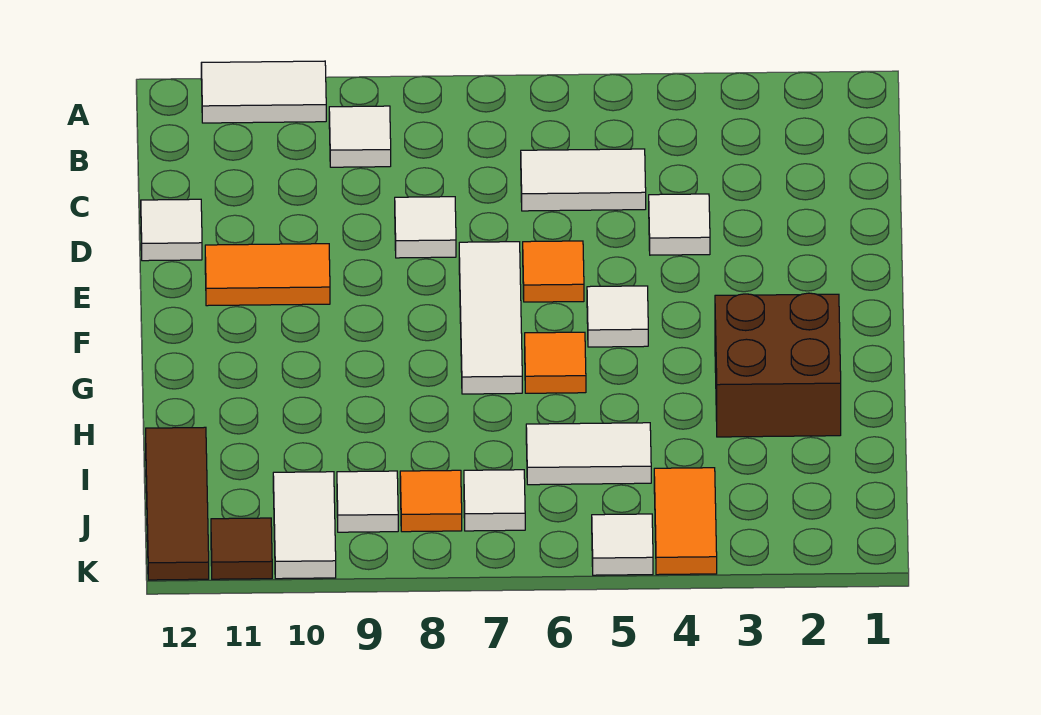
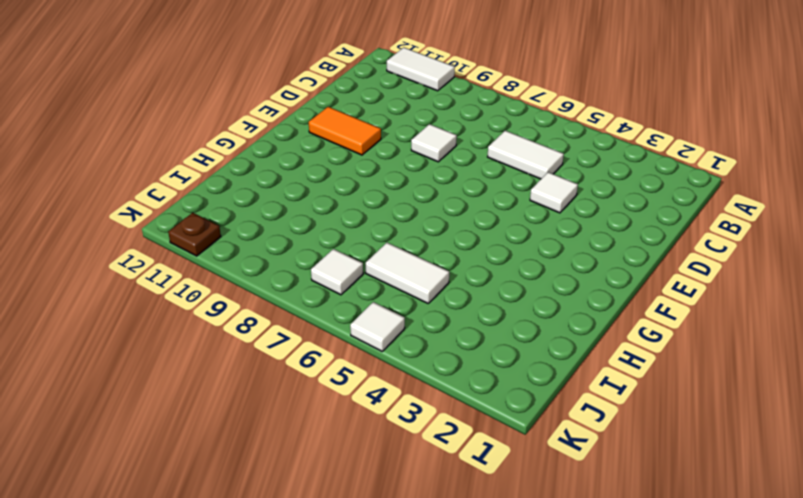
brown 1x1 plate [168,213,221,256] -> brown 1x1 tile [211,518,272,579]
none -> white 1x1 tile [329,106,391,167]
none -> white 1x1 tile [141,199,202,261]
none -> orange 1x1 tile [523,241,584,302]

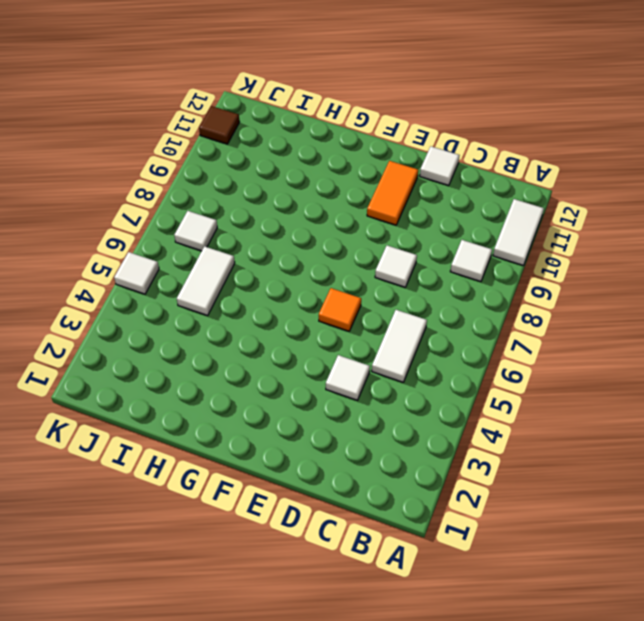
none -> white 1x3 tile [459,242,522,394]
none -> white 1x1 tile [587,286,648,347]
none -> brown 2x2 brick [715,293,841,437]

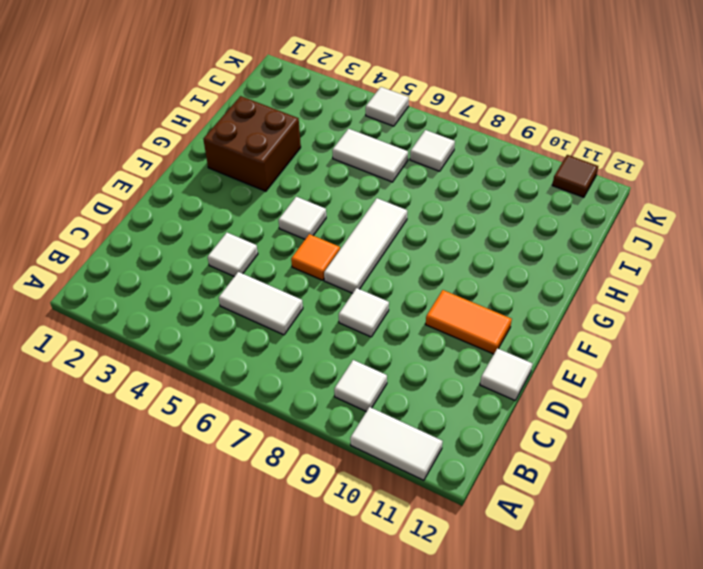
none -> orange 1x1 tile [525,332,586,393]
none -> brown 1x3 tile [146,427,209,580]
none -> orange 1x2 tile [654,468,717,575]

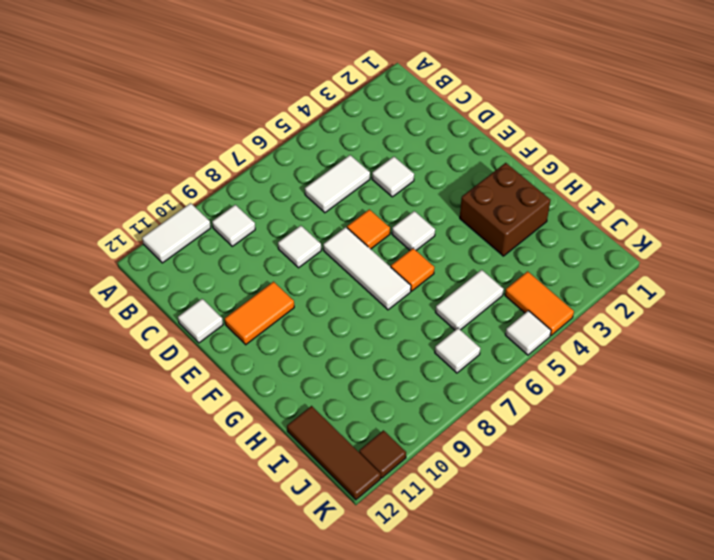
none -> orange 1x1 tile [400,470,462,532]
none -> white 1x1 tile [337,471,398,532]
none -> white 1x2 tile [273,472,336,579]

